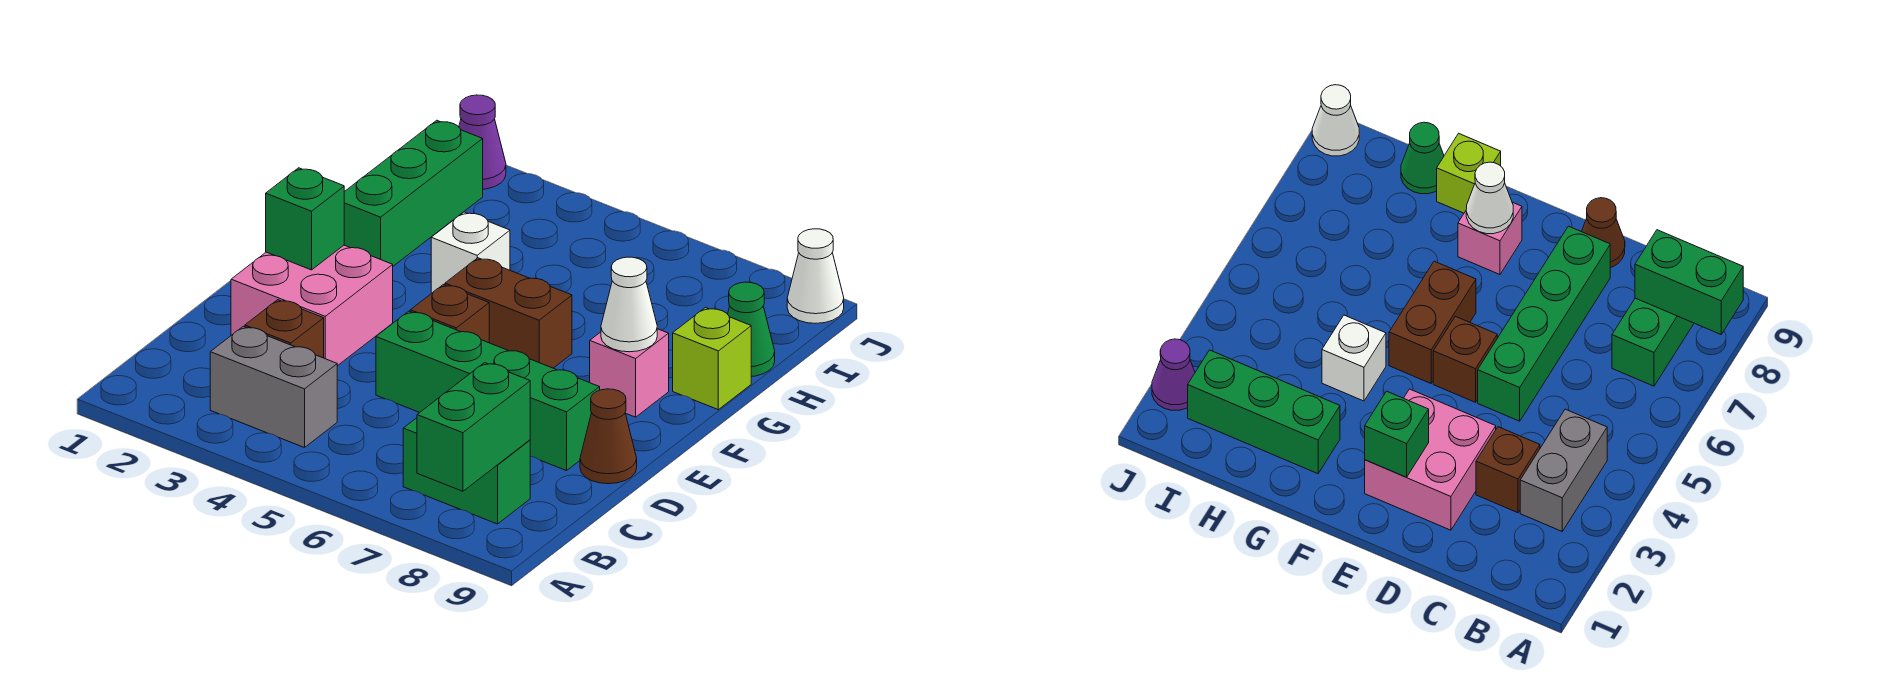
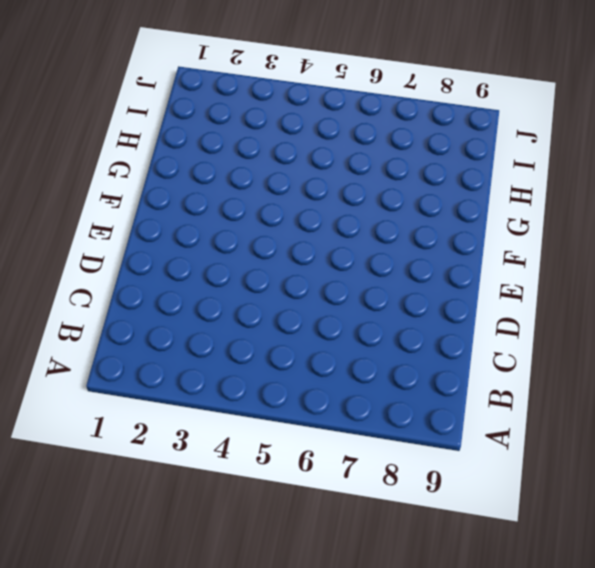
none -> grey 1x2 brick [210,326,337,448]
none -> green 1x2 brick [403,418,530,524]
none -> brown 1x1 brick [245,300,324,358]

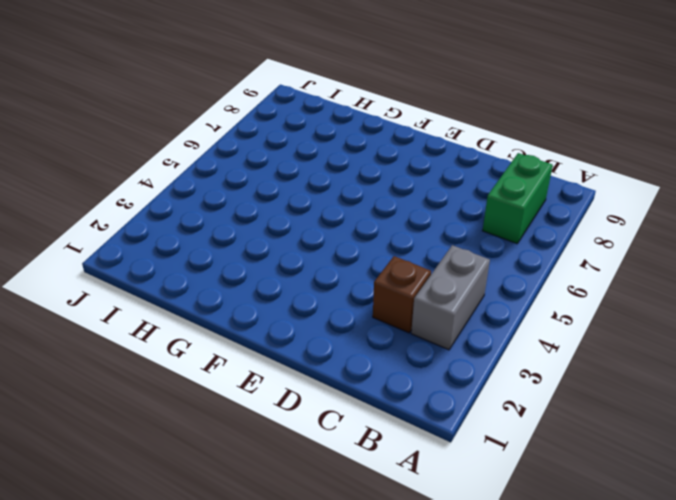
none -> pink 2x2 brick [231,245,393,366]
none -> green 1x4 brick [376,311,600,471]
none -> brown 1x1 cone [580,389,637,484]

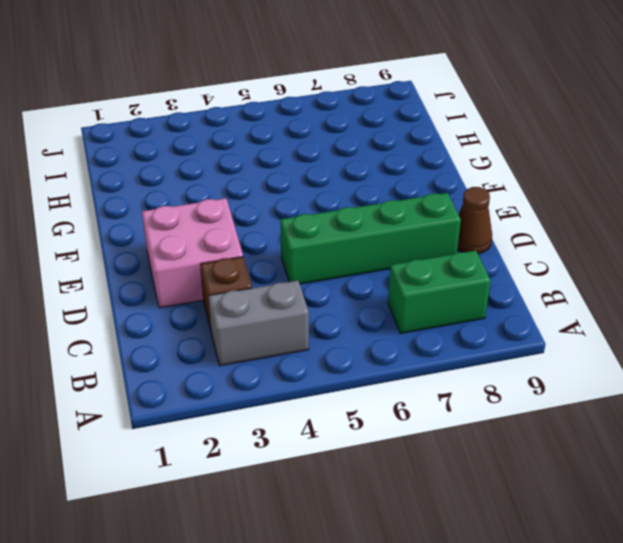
none -> brown 1x1 brick [410,285,489,343]
none -> brown 1x2 brick [445,258,572,368]
none -> pink 1x1 brick [590,329,669,417]

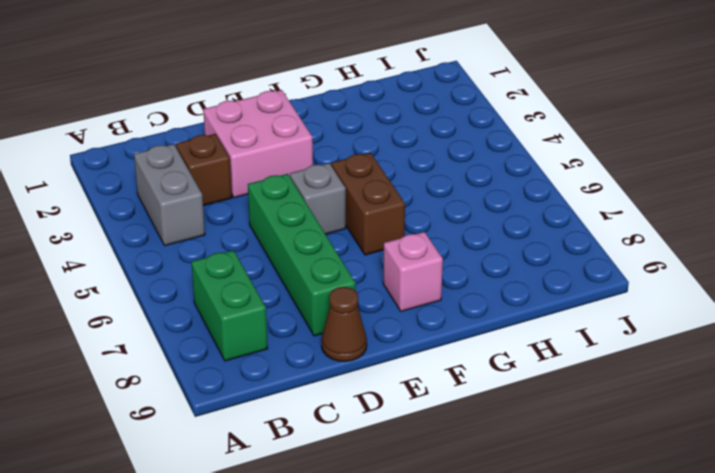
grey 1x1 brick [290,163,346,234] -> brown 1x1 brick [410,285,489,343]
none -> green 1x3 brick [344,120,483,266]
none -> white 1x1 brick [431,212,510,293]
none -> lime 1x1 brick [673,308,751,410]

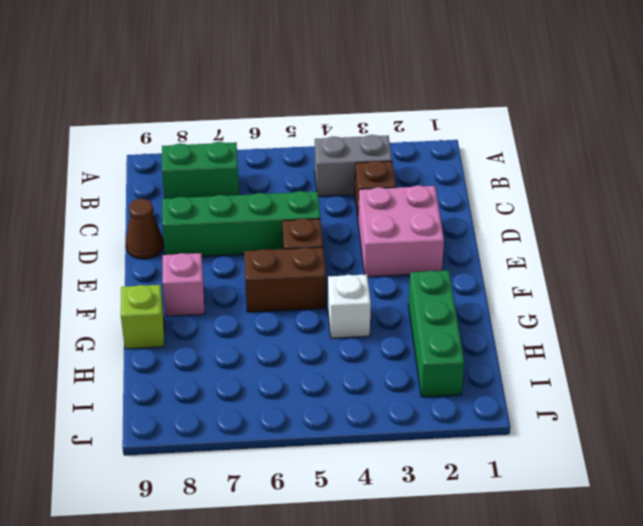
none -> green 1x1 cone [728,282,775,376]
none -> purple 1x1 cone [459,95,506,189]
none -> white 1x1 cone [787,229,844,323]

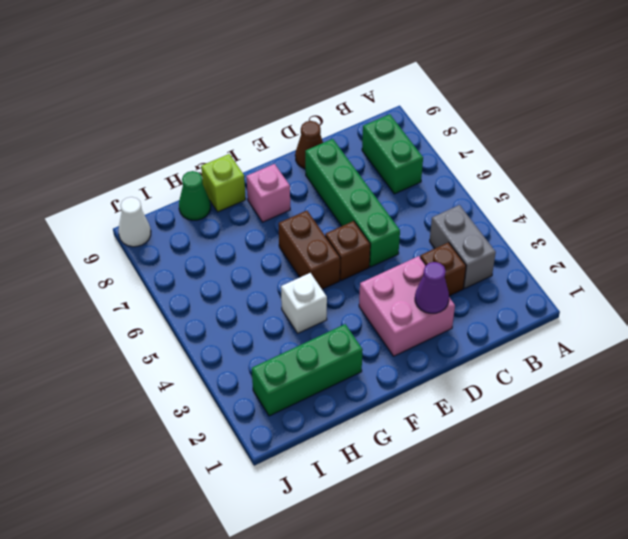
purple 1x1 cone [415,262,449,313] -> purple 1x1 cone moved to [459,95,506,189]
none -> green 1x2 brick [417,363,530,491]
none -> green 1x1 brick [266,168,344,270]
none -> white 1x1 cone [601,257,657,352]

